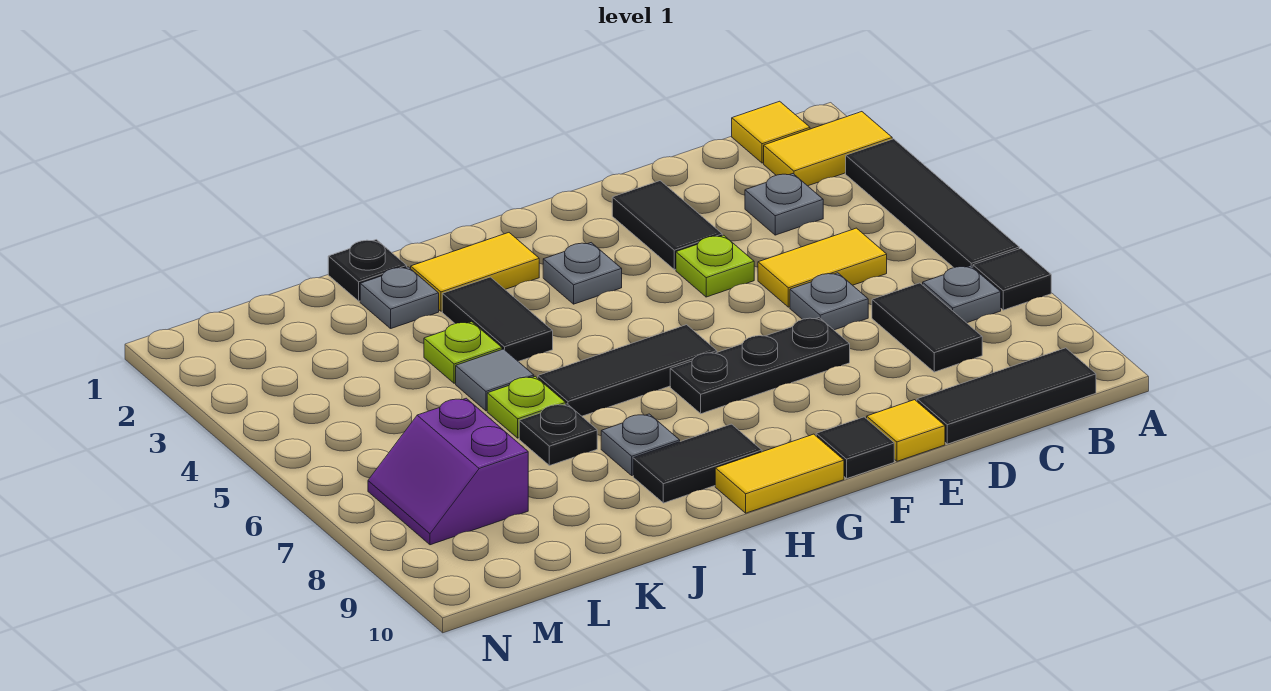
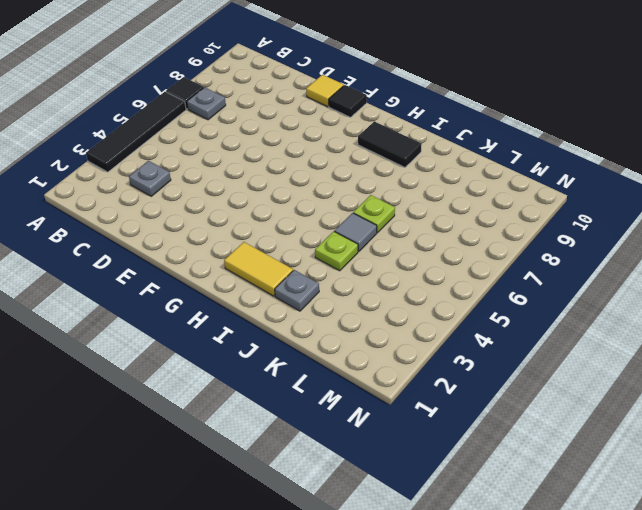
none -> yellow 1x2 tile [764,112,892,186]
none -> yellow 1x1 tile [732,101,810,163]
none -> black 1x3 tile [917,348,1096,444]

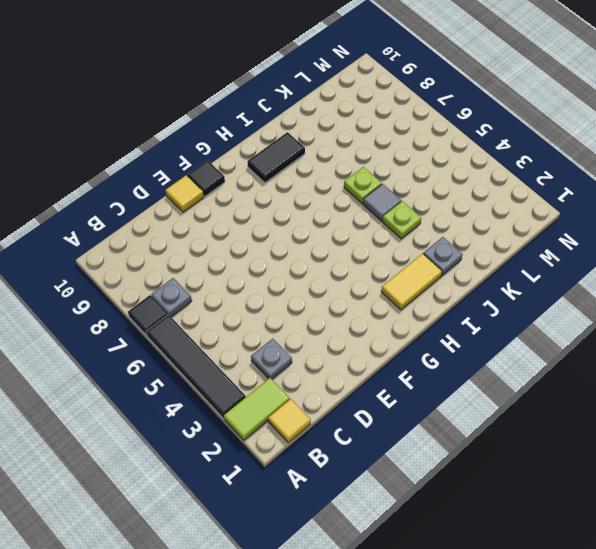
lime 1x2 tile [224,378,290,440] -> yellow 1x2 tile [764,112,892,186]
none -> black 1x3 tile [917,348,1096,444]
none -> yellow 1x2 tile [758,228,887,307]
none -> black 1x2 tile [872,283,982,372]

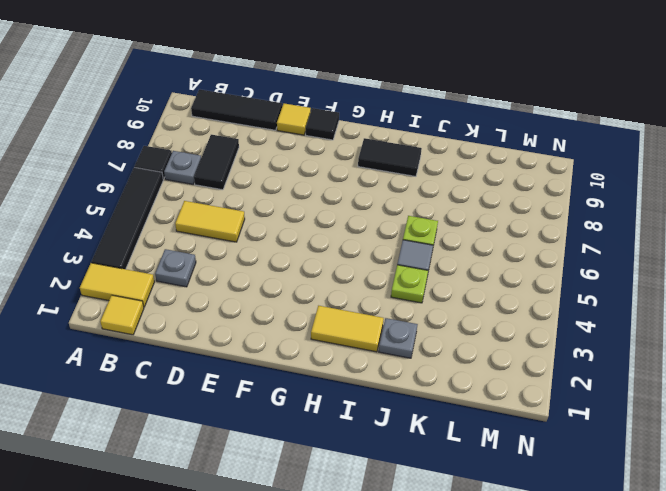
none -> grey 1x1 plate [790,273,868,330]
none -> black 1x2 tile [612,181,722,270]
none -> lime 1x1 plate [676,235,754,297]

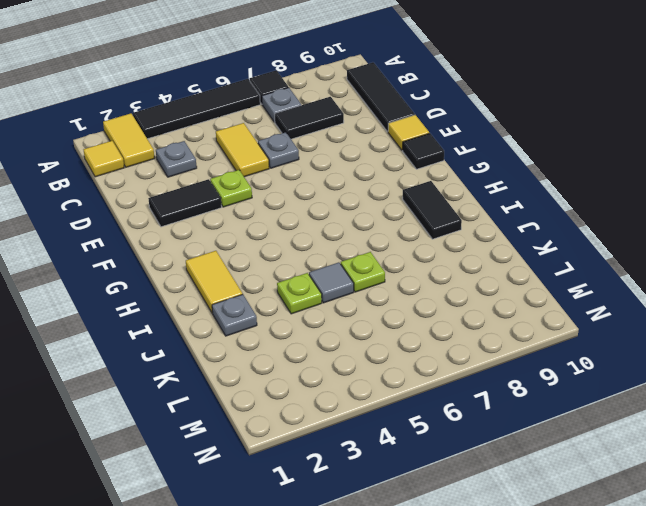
none -> black 1x3 plate [670,318,850,414]
none -> grey 1x1 plate [543,243,622,304]
none -> black 1x3 tile [538,325,717,416]

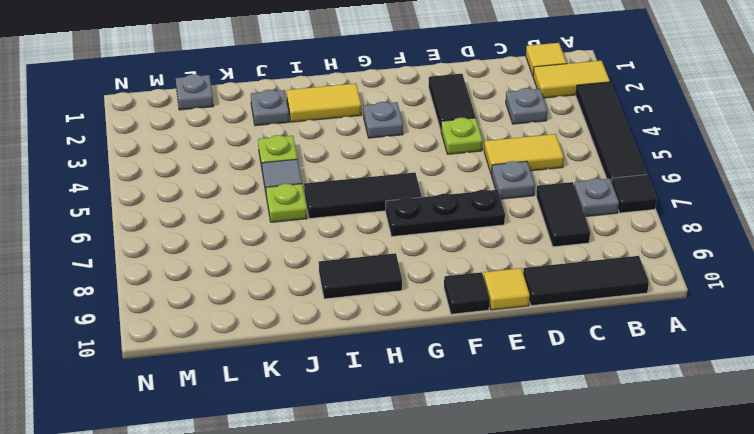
grey 1x1 plate [176,74,213,110] -> grey 1x1 plate moved to [601,414,680,476]
none -> yellow 1x2 tile [715,434,844,513]
none -> black 1x2 tile [442,277,553,362]
none -> black 1x1 plate [328,240,407,301]

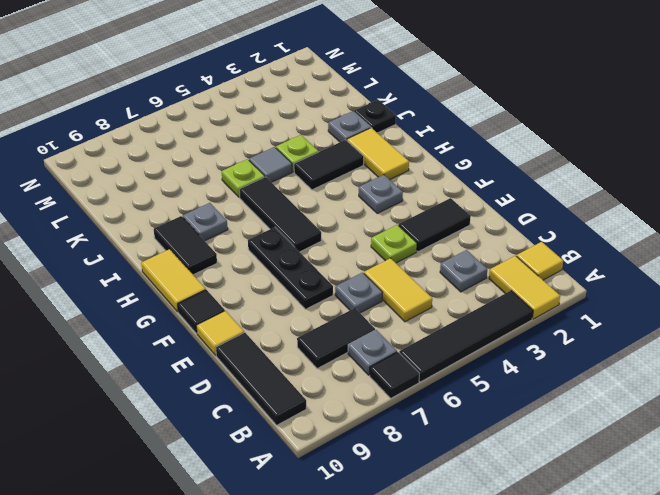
none -> black 1x1 plate [519,404,597,466]
none -> purple 2x2 slope [368,398,528,545]

